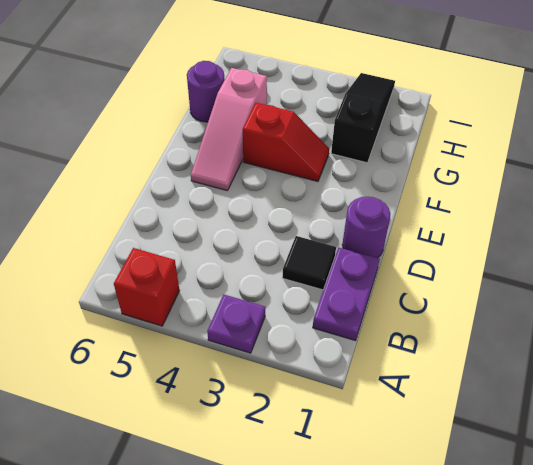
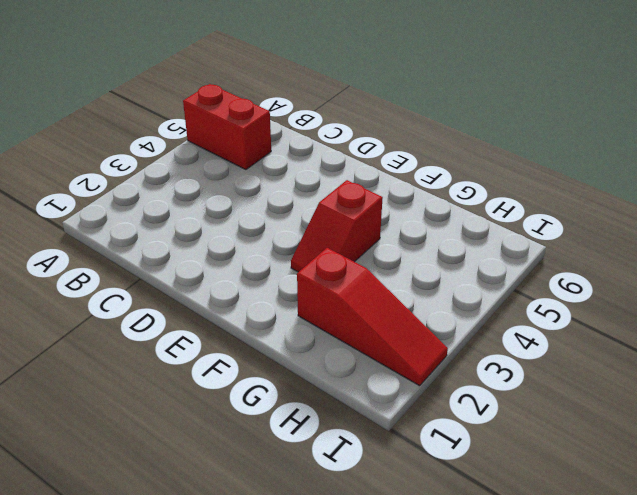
red 1x2 brick [183,84,271,170] -> red 1x1 brick [114,248,180,326]
red 1x3 slope [297,248,448,386] -> black 1x3 slope [331,73,395,163]
none -> purple 1x1 plate [207,295,265,353]
none -> purple 1x2 plate [313,248,380,341]

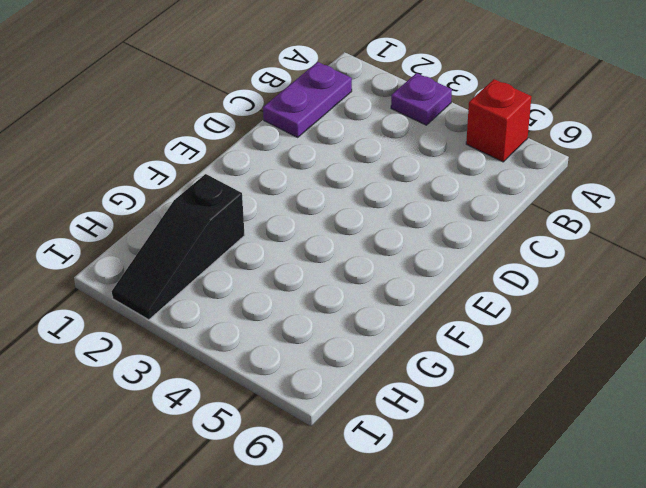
none -> black 1x1 tile [282,236,336,290]
none -> purple 1x1 round brick [342,197,390,258]

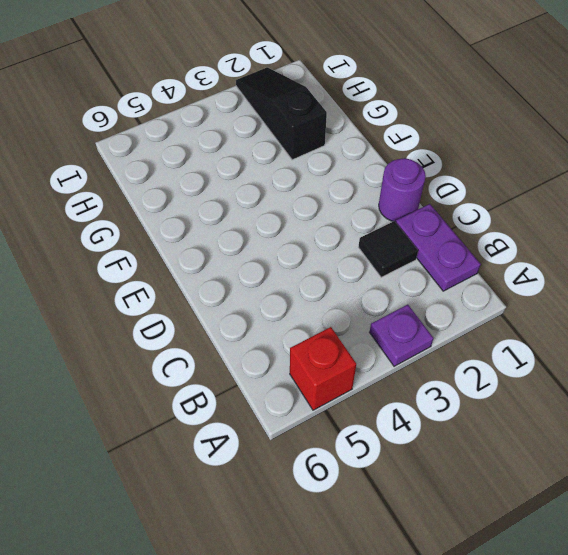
none -> pink 1x3 slope [191,68,267,191]
none -> red 1x2 slope [243,103,329,181]

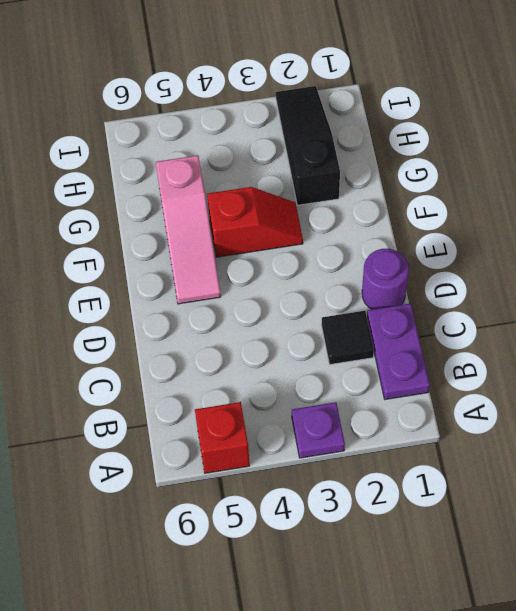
none -> purple 1x1 round brick [187,61,225,122]

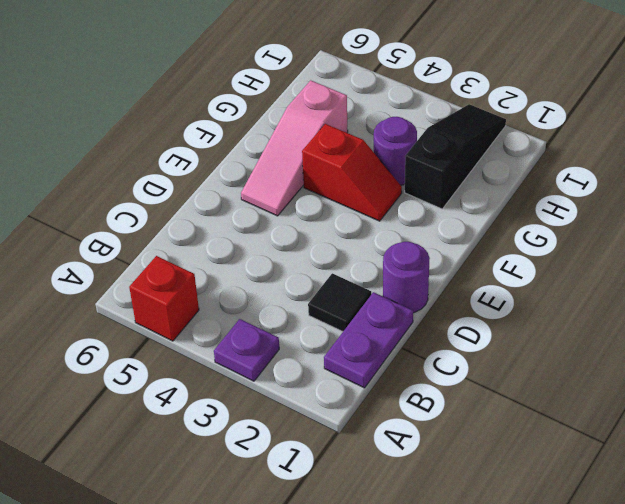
purple 1x1 round brick [374,117,417,185] -> purple 1x1 round brick moved to [187,61,225,122]

